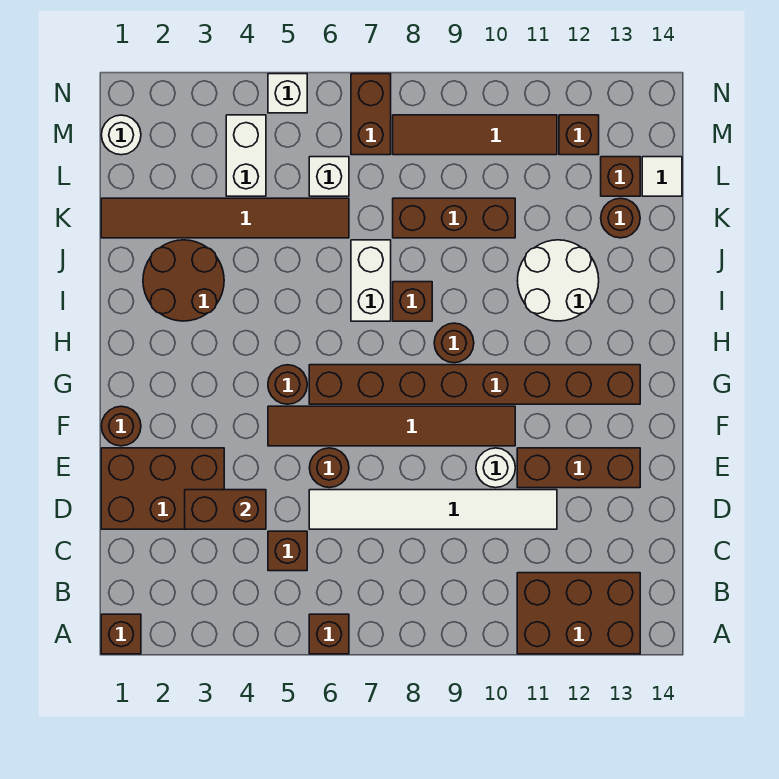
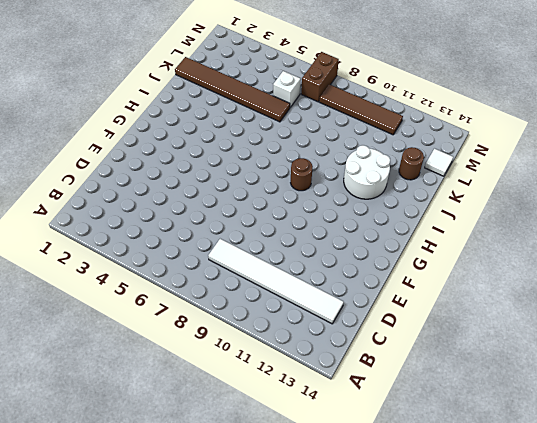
white 1x6 tile [208,239,344,324] -> white 1x6 tile moved to [309,490,557,529]
none -> brown 1x1 brick [101,614,141,654]
none -> brown 1x1 brick [309,614,349,654]
none -> brown 2x3 brick [517,573,640,654]
none -> brown 1x1 brick [268,531,307,571]

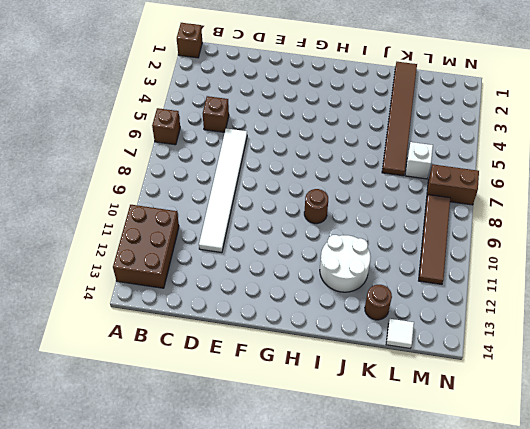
none -> brown 2x3 brick [101,448,224,529]
none -> brown 1x1 round brick [309,448,349,488]
none -> white 1x1 round brick [476,448,515,488]
none -> brown 1x3 brick [517,448,640,488]

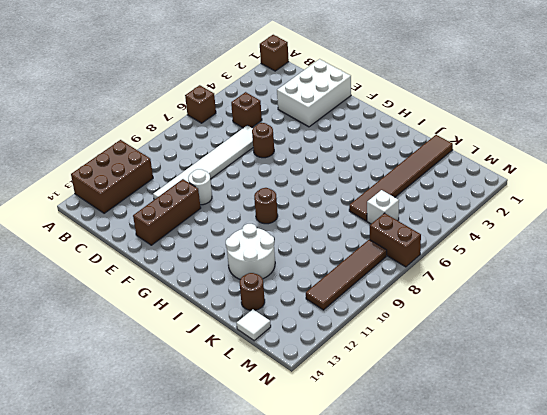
white 2x3 brick [277,59,351,127] -> brown 2x3 brick [101,448,224,529]
none -> brown 1x1 round brick [101,406,141,446]
none -> brown 1x6 tile [268,406,515,446]
none -> brown 1x1 round brick [268,365,307,404]
none -> brown 1x8 brick [309,365,640,404]

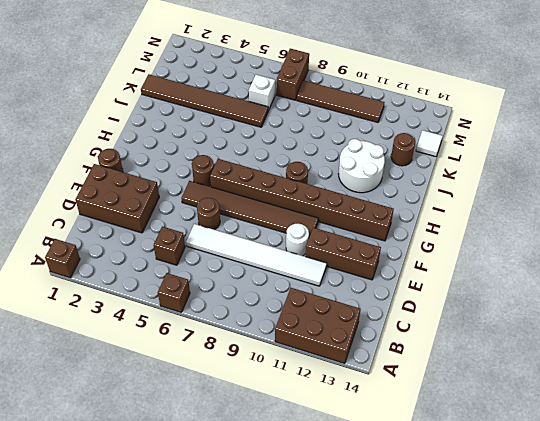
none -> brown 2x2 round brick [143,240,224,321]
none -> white 1x2 brick [351,240,391,321]
none -> brown 1x1 brick [393,282,432,321]
none -> brown 1x3 brick [393,198,515,238]

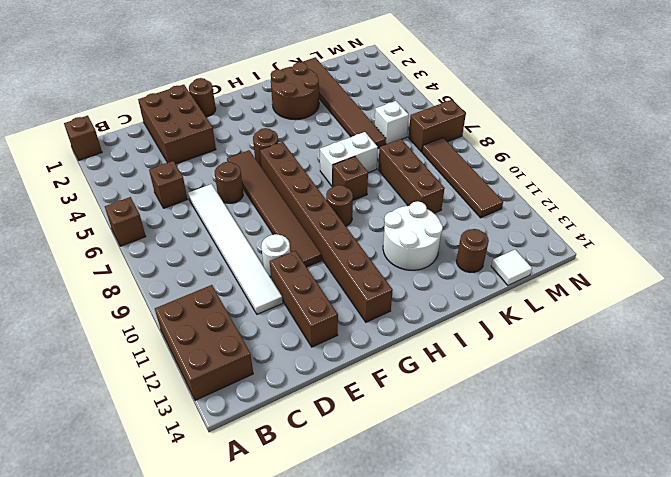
none -> white 1x2 brick [226,115,266,196]
none -> brown 1x1 brick [601,157,640,196]
none -> white 1x1 round brick [101,115,141,155]
none -> brown 1x1 brick [559,115,599,155]

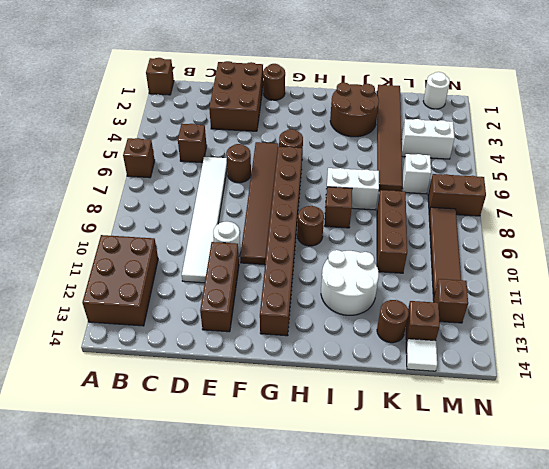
none -> white 1x1 brick [268,74,307,113]
none -> brown 1x2 brick [185,490,266,529]

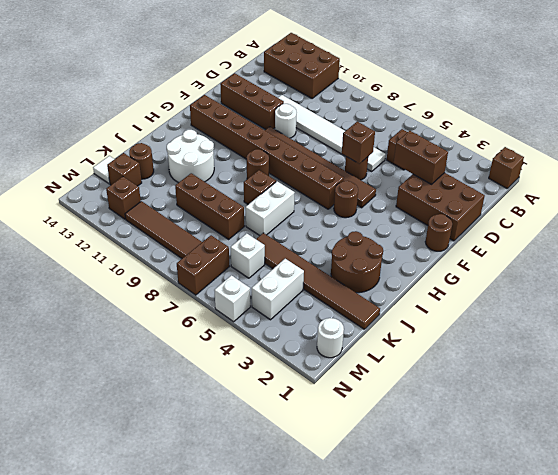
brown 1x1 brick [342,122,375,164] -> brown 1x1 brick moved to [309,614,349,654]

